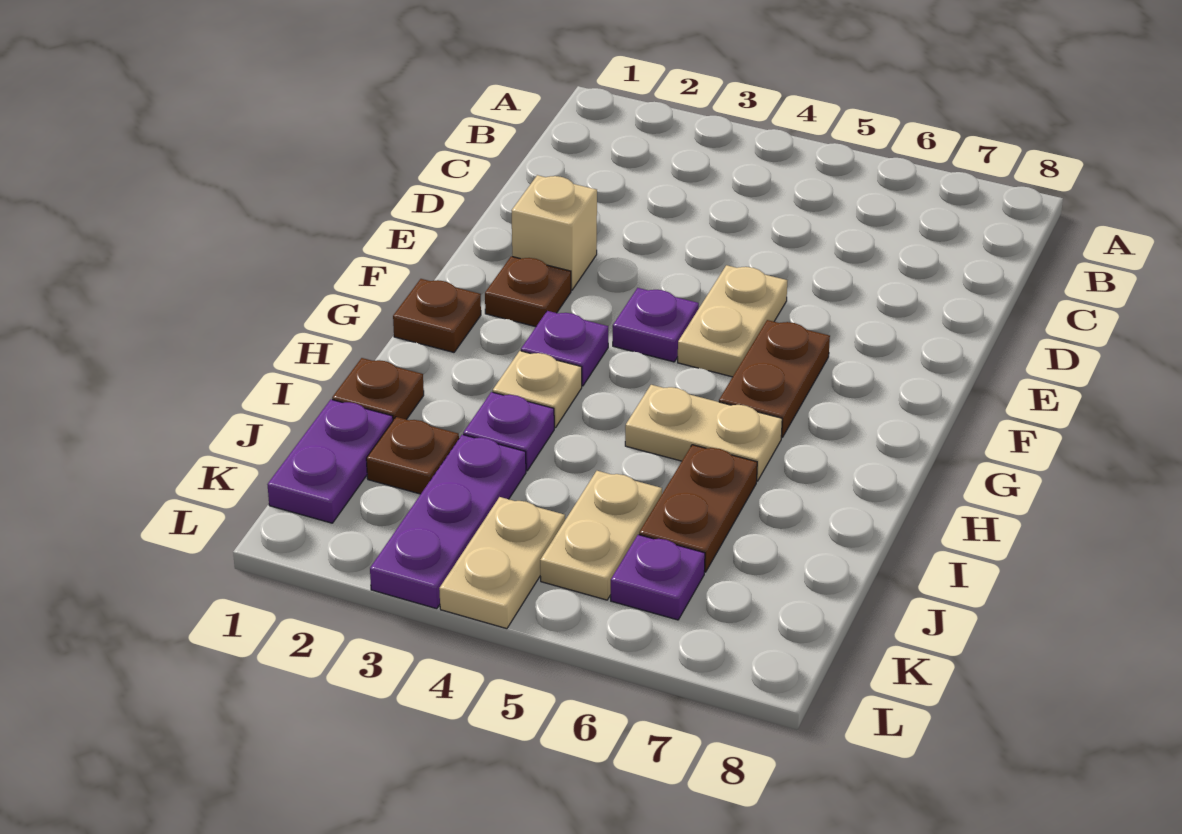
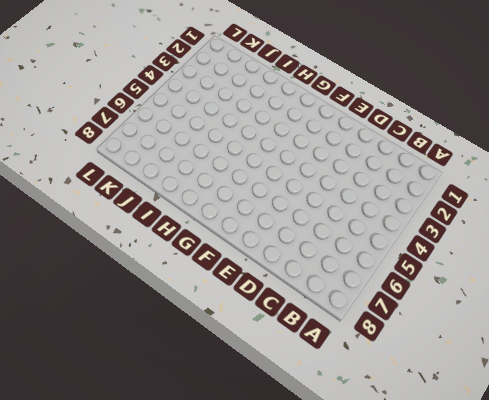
none -> tan 1x1 brick [511,175,597,290]
none -> tan 1x2 plate [678,265,787,377]
none -> brown 1x1 plate [485,256,571,327]

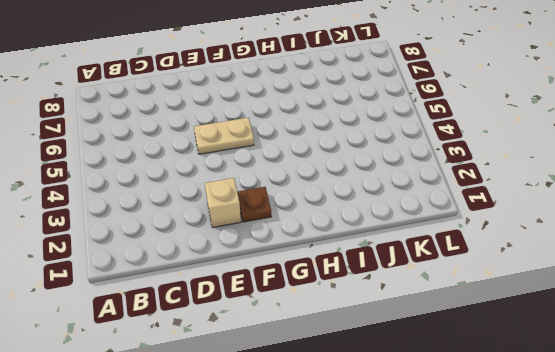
none -> purple 1x1 plate [613,288,699,362]
none -> brown 1x2 plate [719,320,830,438]
none -> brown 1x1 plate [393,279,481,352]

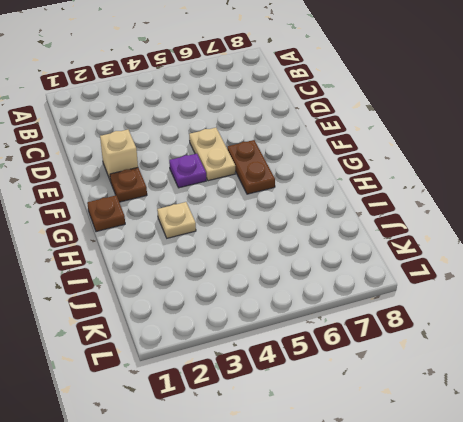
none -> purple 1x1 plate [521,311,608,386]
none -> tan 1x2 plate [625,385,782,481]
none -> brown 1x1 plate [332,358,424,420]

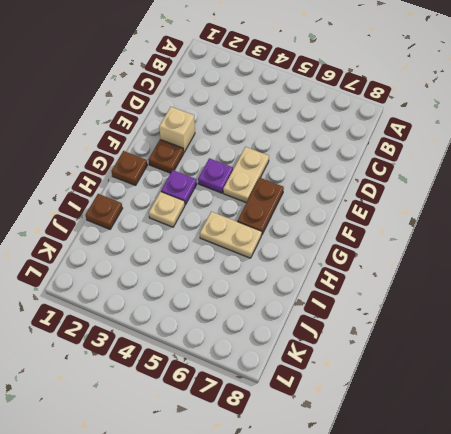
none -> purple 1x1 plate [463,392,554,471]
none -> brown 1x2 plate [639,445,757,572]
none -> purple 1x2 plate [267,400,393,523]

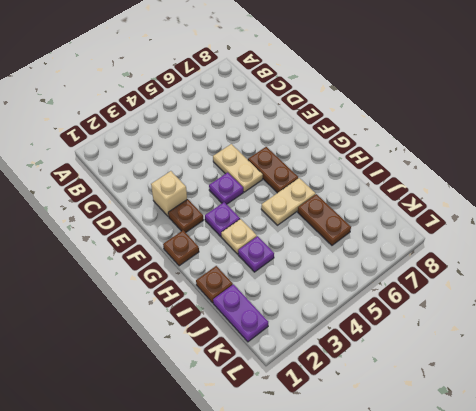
none -> brown 1x1 plate [366,417,459,494]
none -> purple 1x3 plate [370,435,526,609]
none -> tan 1x2 plate [540,471,662,600]

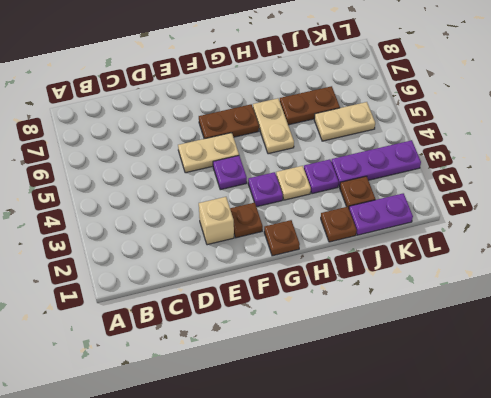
none -> tan 1x2 plate [439,497,565,629]
none -> purple 1x1 plate [611,535,705,620]

